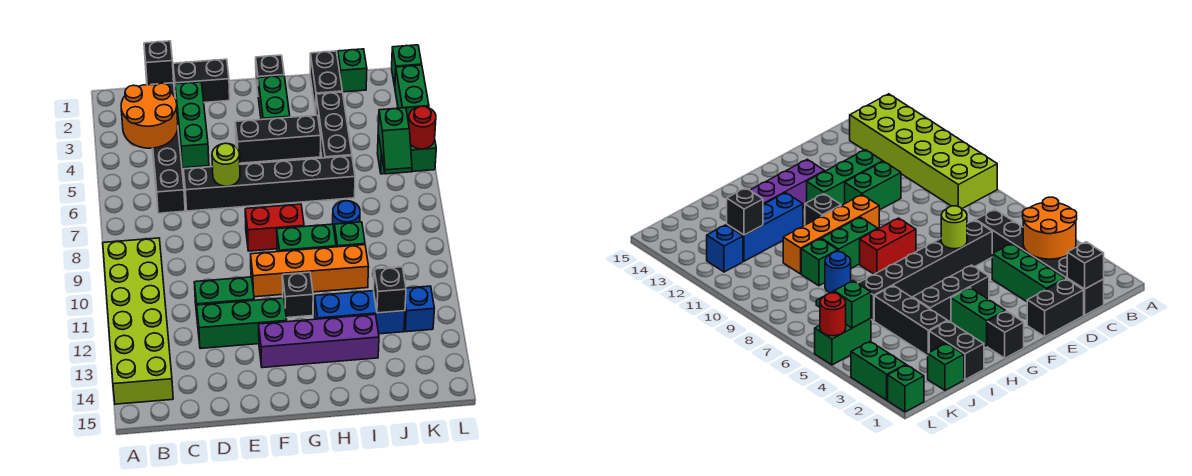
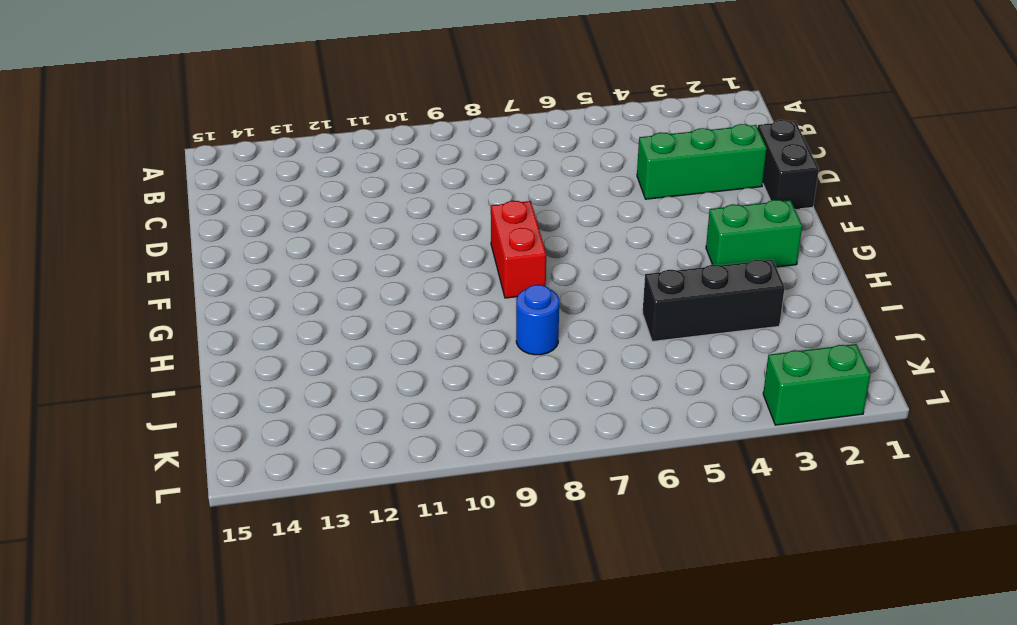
none -> lime 2x6 brick [103,238,173,404]
none -> black 1x6 brick [146,77,185,213]
none -> black 1x6 brick [183,156,355,211]
none -> green 1x2 brick [194,277,254,322]

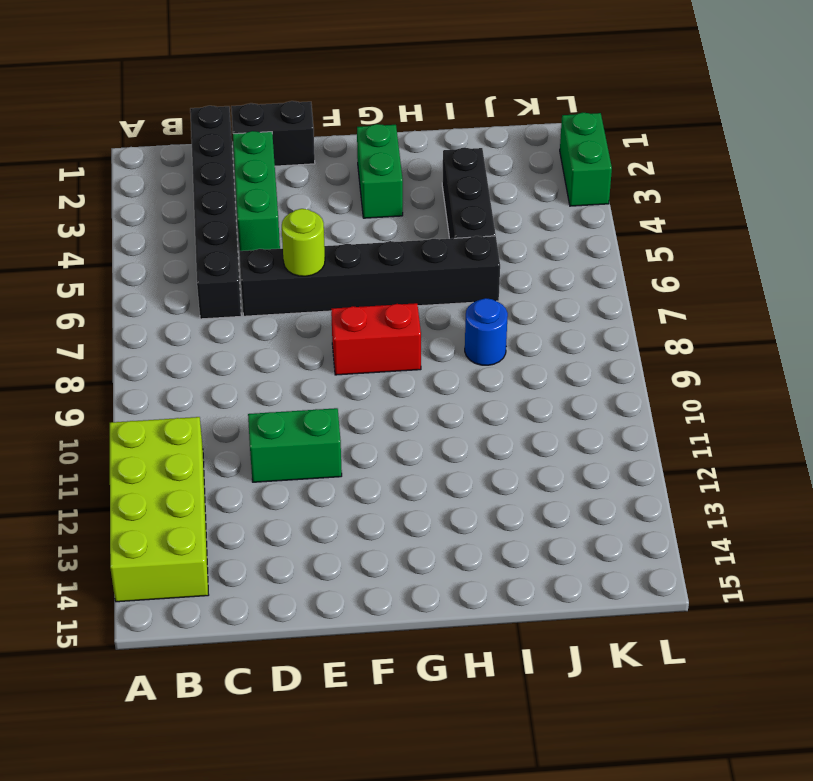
lime 2x4 brick [110,417,208,602] -> lime 2x6 brick [103,238,173,404]
none -> green 1x3 brick [197,298,287,349]
none -> black 1x3 brick [235,115,321,163]
none -> orange 1x4 brick [251,245,369,297]
none -> purple 1x4 brick [259,315,379,368]

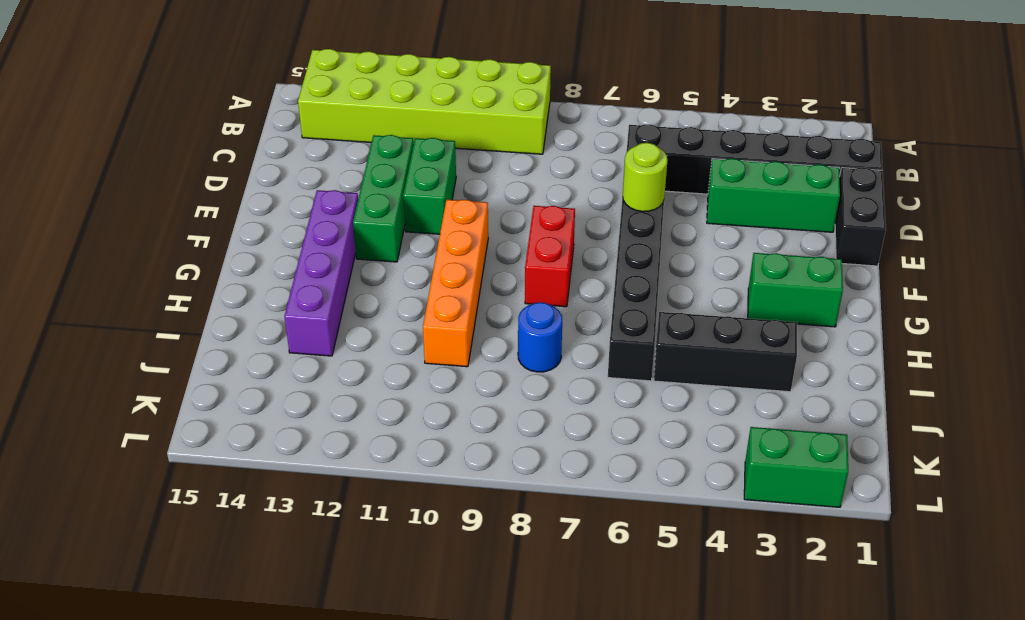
none -> black 1x3 brick [235,115,321,163]
none -> black 1x1 brick [256,55,284,91]
none -> green 1x2 brick [277,224,336,252]
none -> black 1x1 brick [282,272,313,318]

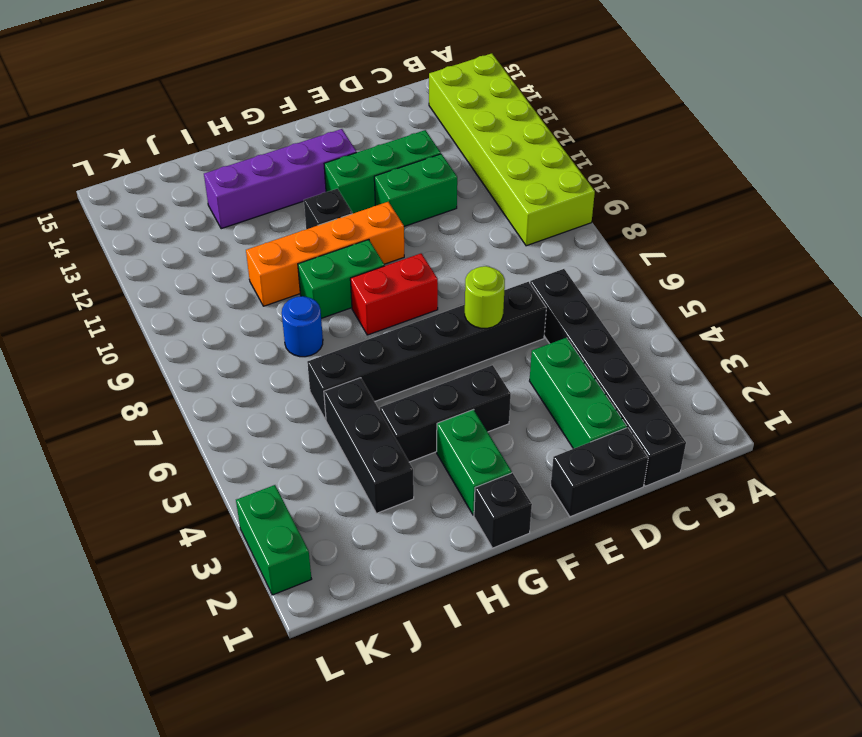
none -> blue 1x3 brick [315,291,405,334]
none -> black 1x2 brick [310,51,342,112]
none -> green 1x1 brick [334,222,365,247]
none -> green 1x1 brick [338,49,367,92]

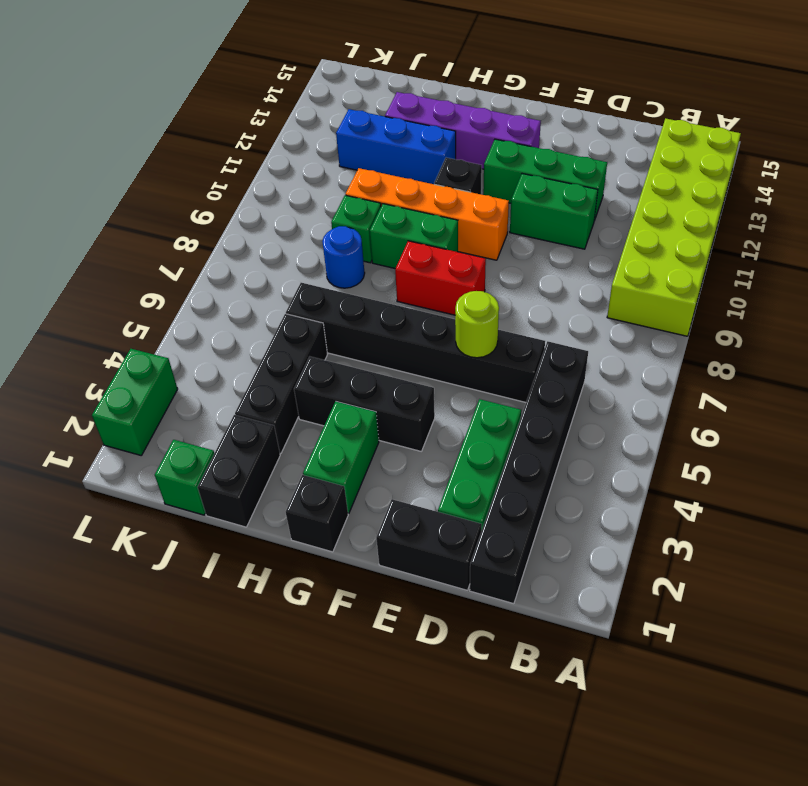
none -> green 1x2 brick [377,134,436,174]
none -> blue 1x1 brick [404,286,434,332]
none -> green 1x1 brick [392,45,422,86]
none -> orange 2x2 round brick [121,83,178,148]

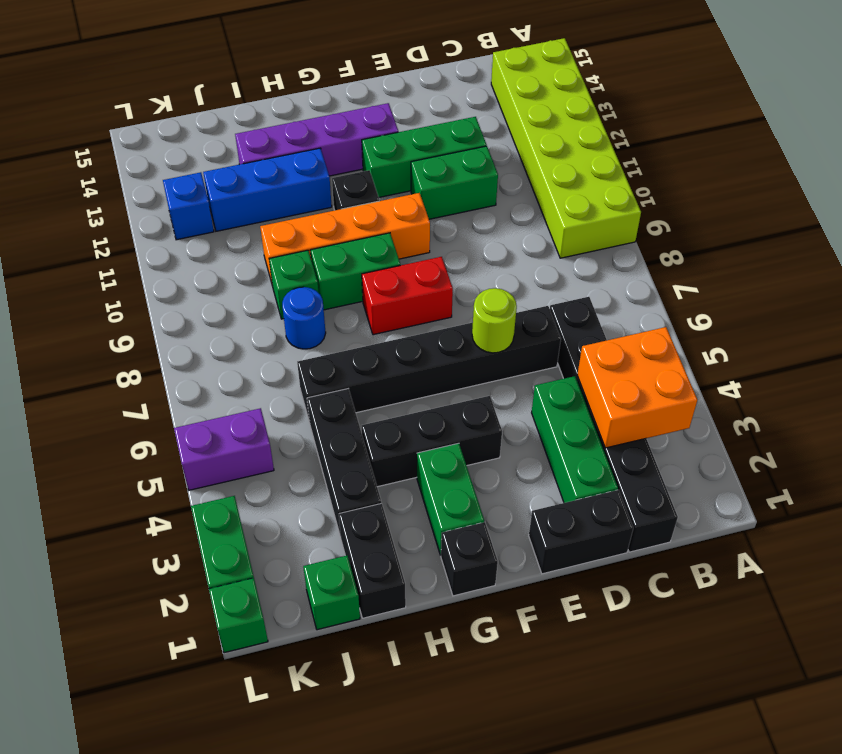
orange 2x2 brick [577,327,697,448] -> orange 2x2 round brick [121,83,178,148]
purple 1x2 brick [174,408,274,490] -> green 1x2 brick [377,134,436,174]
none -> black 1x1 brick [144,41,174,85]
none -> black 1x1 brick [374,267,406,313]
none -> green 1x2 slope [378,108,412,174]
none -> red 1x1 round brick [409,106,436,149]

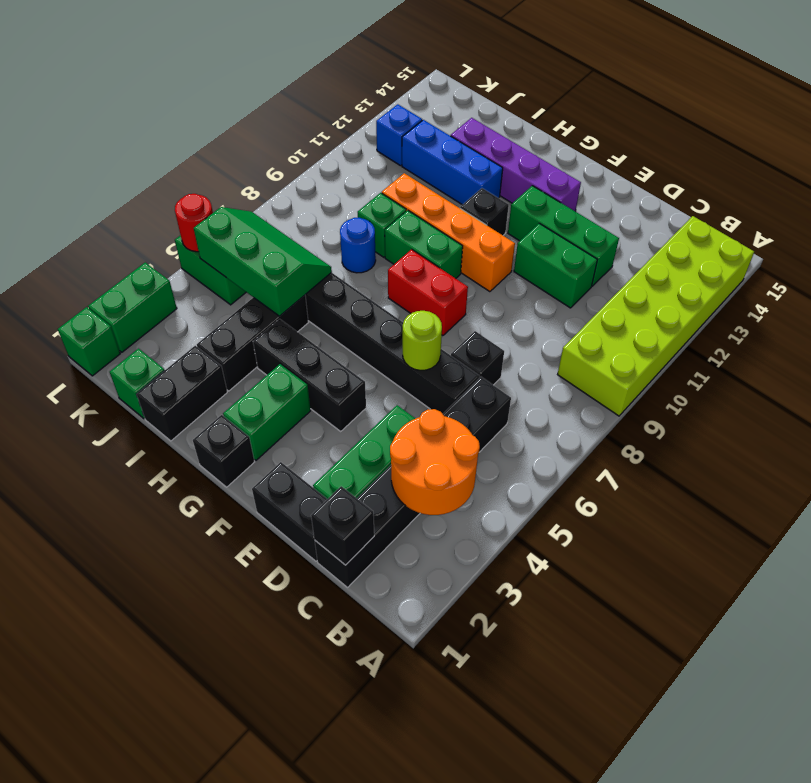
black 1x1 brick [451,331,504,385] -> black 1x1 brick moved to [374,267,406,313]
green 2x3 slope [194,207,332,316] -> green 1x2 slope [378,108,412,174]

